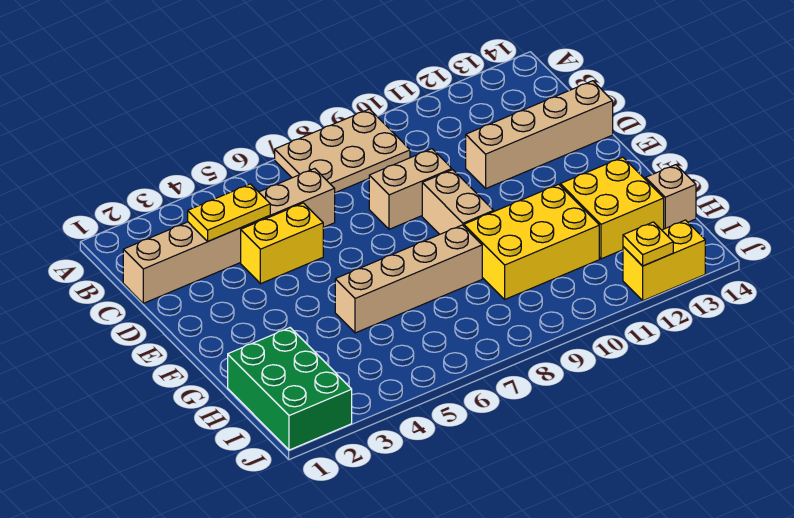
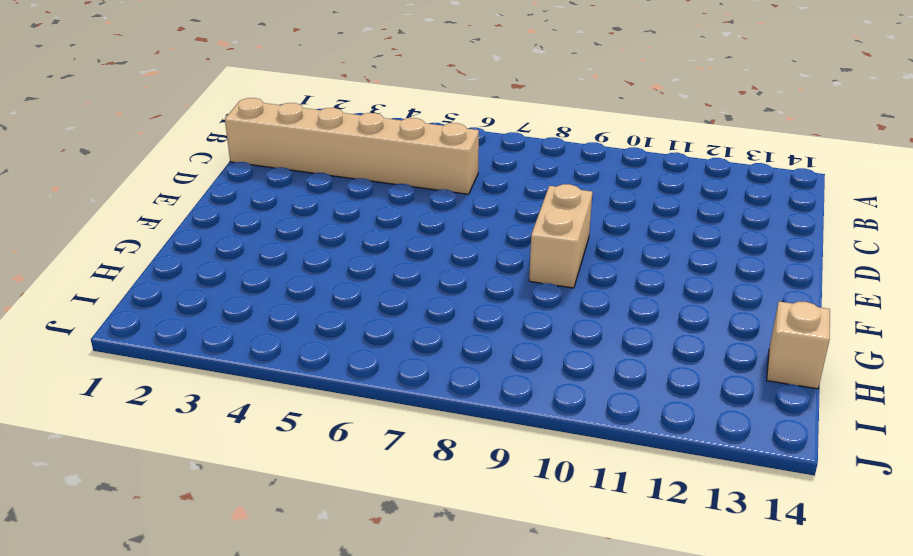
none -> tan 2x3 plate [275,109,410,193]
none -> yellow 1x2 brick [241,203,323,284]
none -> tan 1x2 brick [369,149,452,229]

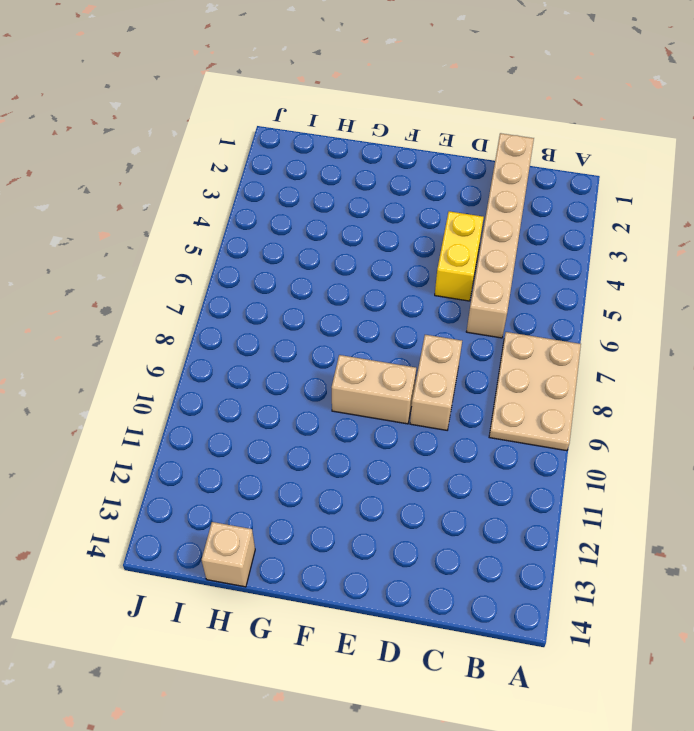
none -> tan 1x4 brick [466,81,613,188]
none -> tan 1x4 brick [335,225,482,333]
none -> yellow 2x3 brick [464,184,599,299]

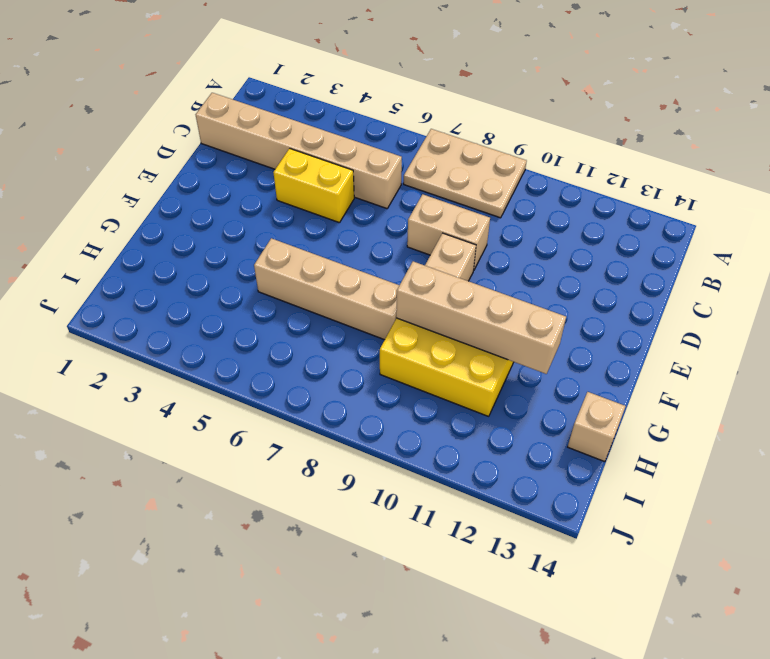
tan 1x4 brick [396,261,566,374] -> tan 1x4 brick moved to [466,81,613,188]
none -> yellow 2x2 brick [560,157,664,259]
none -> green 2x3 brick [228,328,352,450]
none -> yellow 1x2 brick [623,220,705,301]

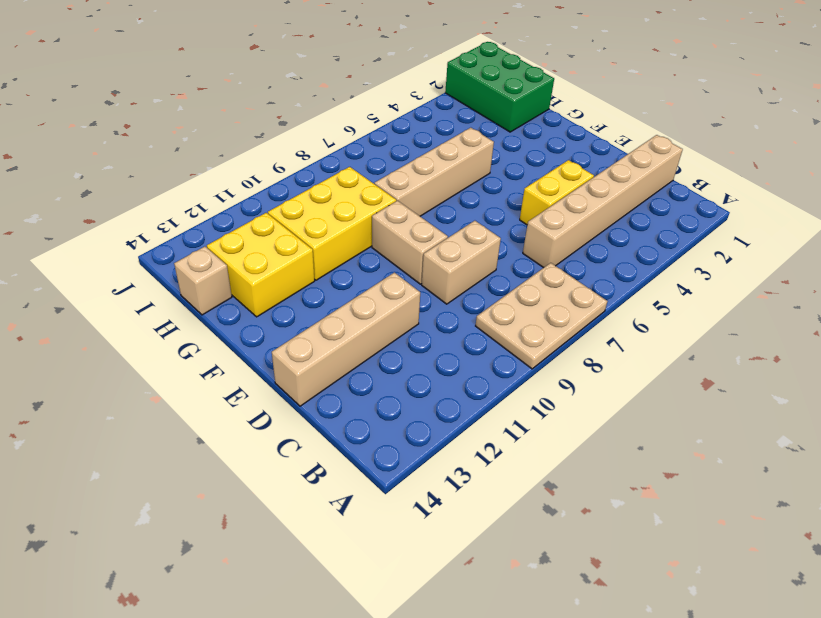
none -> yellow 1x2 brick [623,220,705,301]
none -> yellow 1x2 plate [188,184,270,241]
none -> yellow 1x1 plate [623,222,673,266]

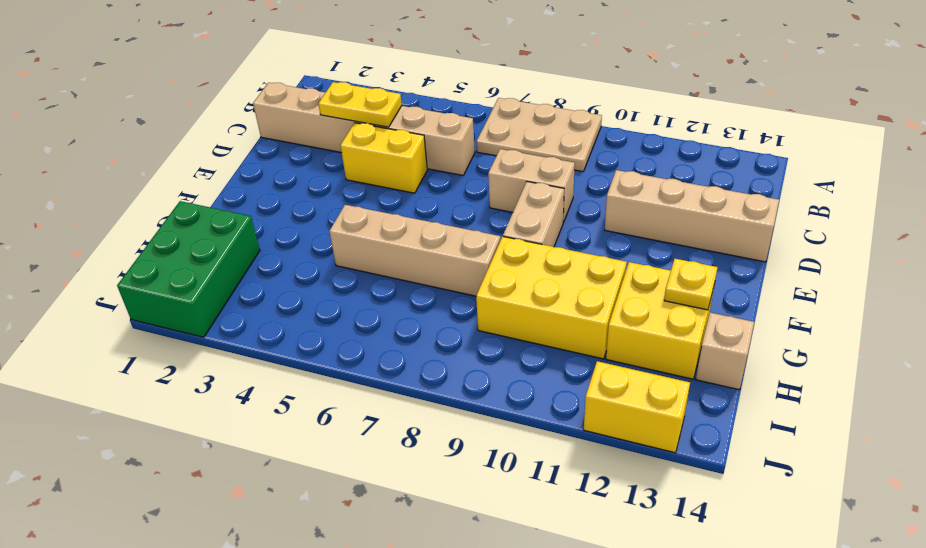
yellow 1x1 plate [664,259,718,310] -> yellow 1x1 plate moved to [623,222,673,266]

